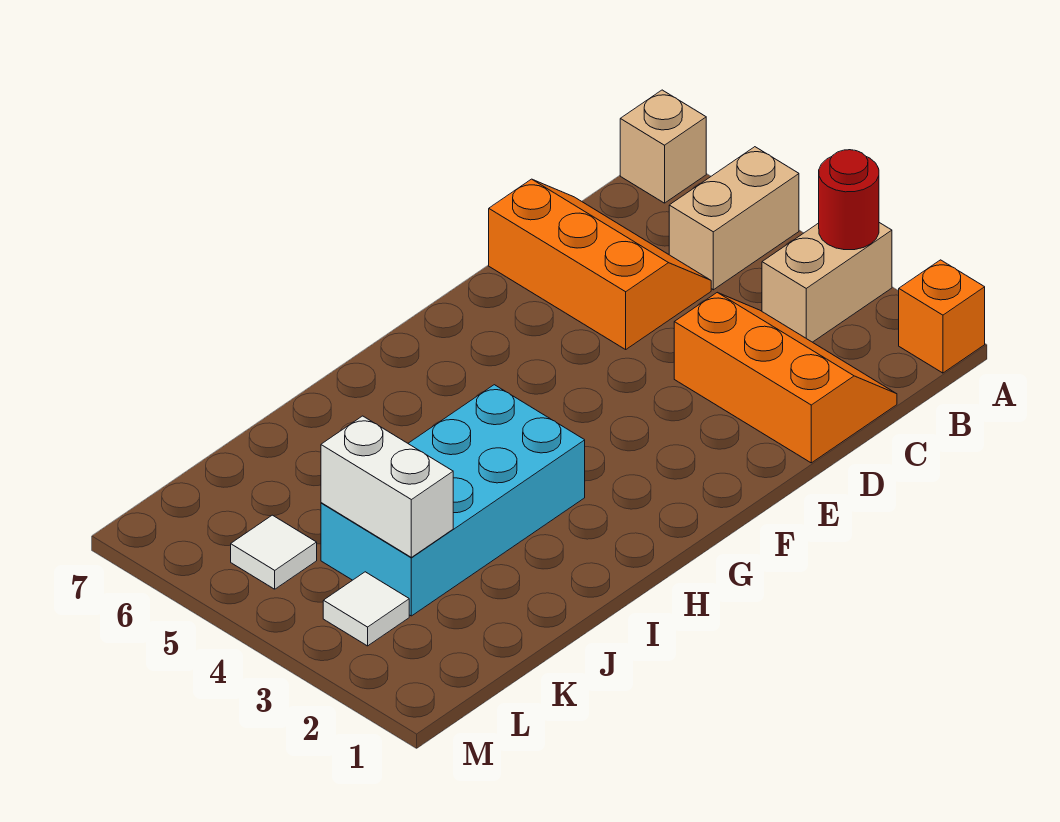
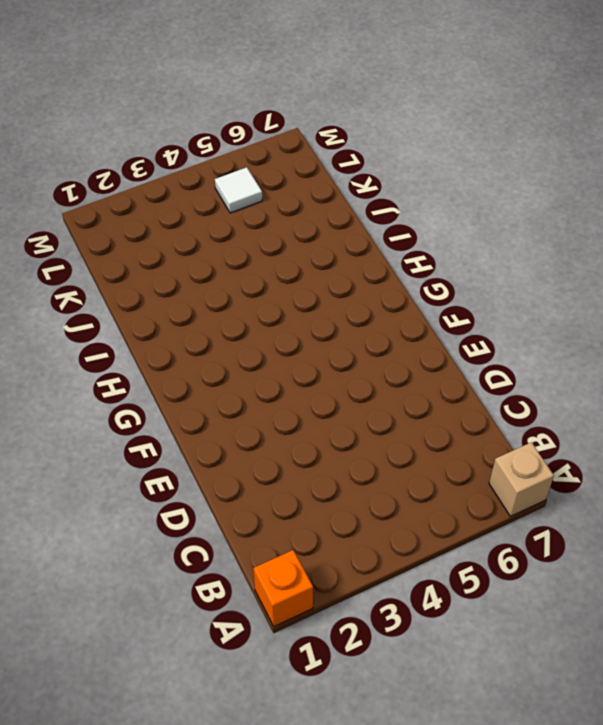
none -> tan 1x2 brick [762,223,892,342]
none -> tan 1x2 brick [669,147,799,290]

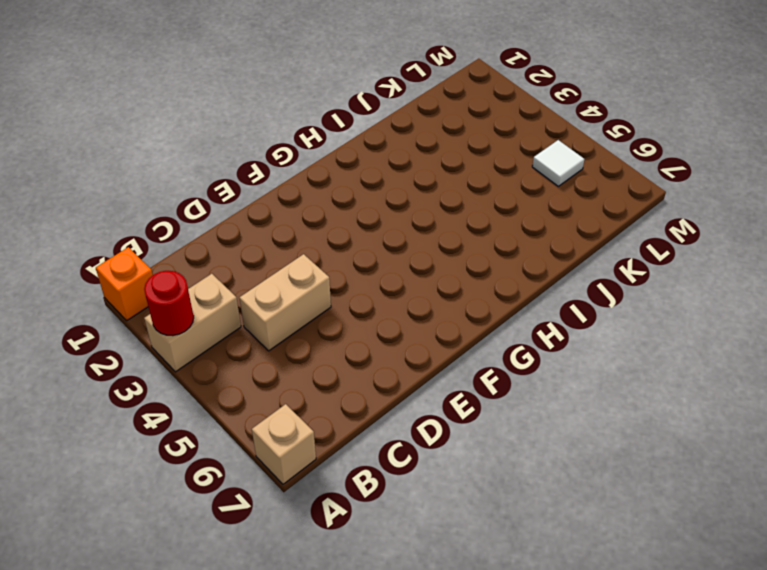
tan 1x2 brick [240,254,331,351] -> tan 1x2 brick moved to [669,147,799,290]
none -> orange 2x3 slope [674,293,897,463]
none -> orange 2x3 slope [489,179,711,349]

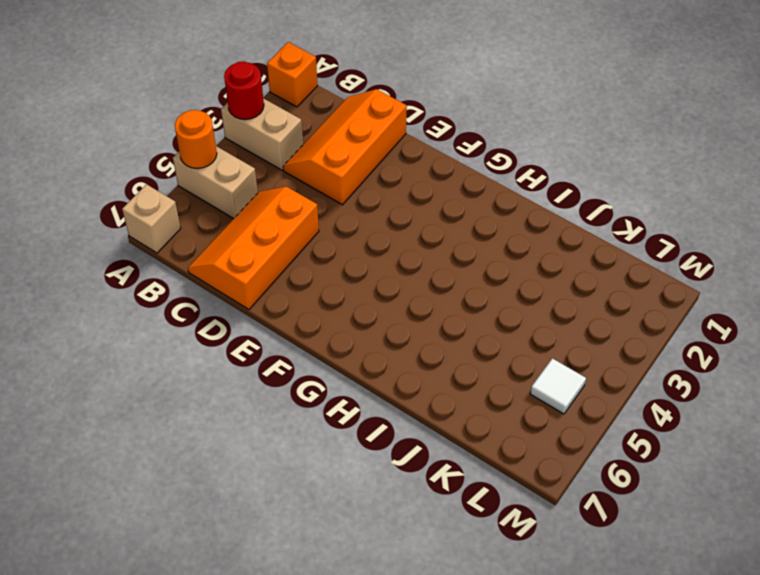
orange 1x1 round brick [175,110,217,168] -> none
none -> cyan 2x4 brick [321,385,585,616]
none -> white 1x1 tile [323,572,409,646]

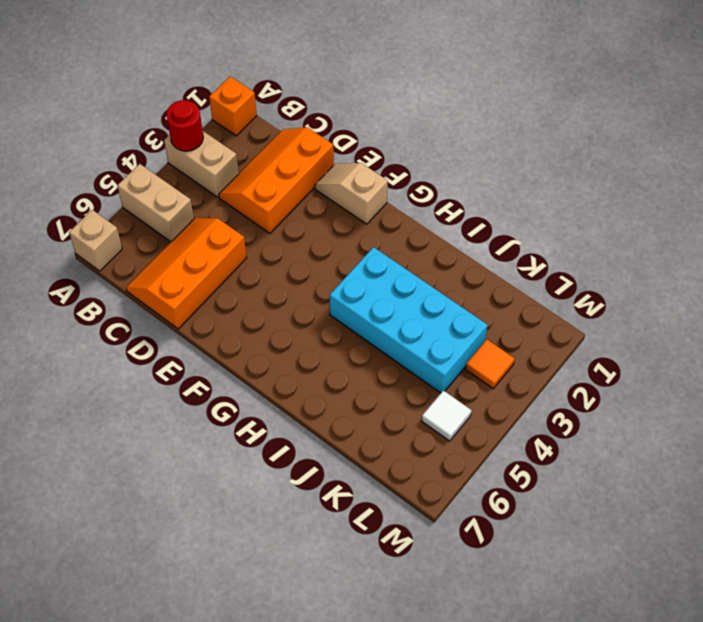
tan 1x2 slope [315,163,388,224] -> none
orange 1x1 tile [465,340,515,389] -> white 1x1 tile [323,572,409,646]
none -> white 1x2 brick [321,416,453,557]

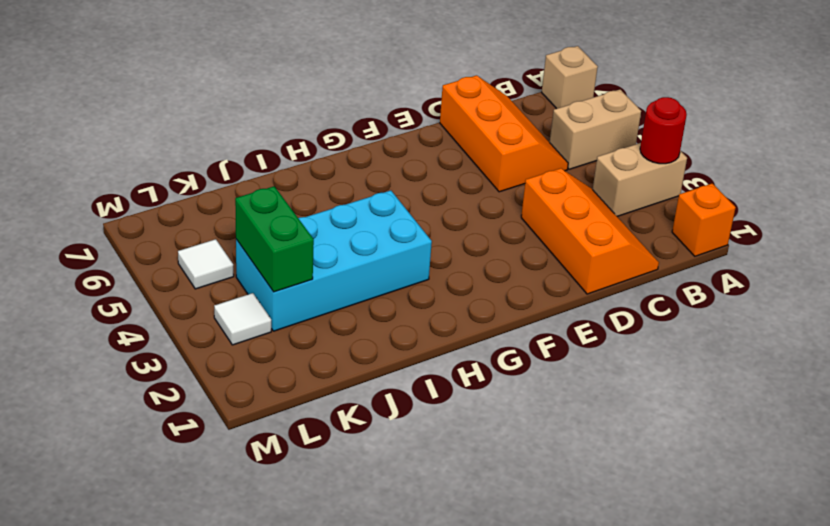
green 1x2 brick [235,186,314,292] -> white 1x2 brick [321,416,453,557]

